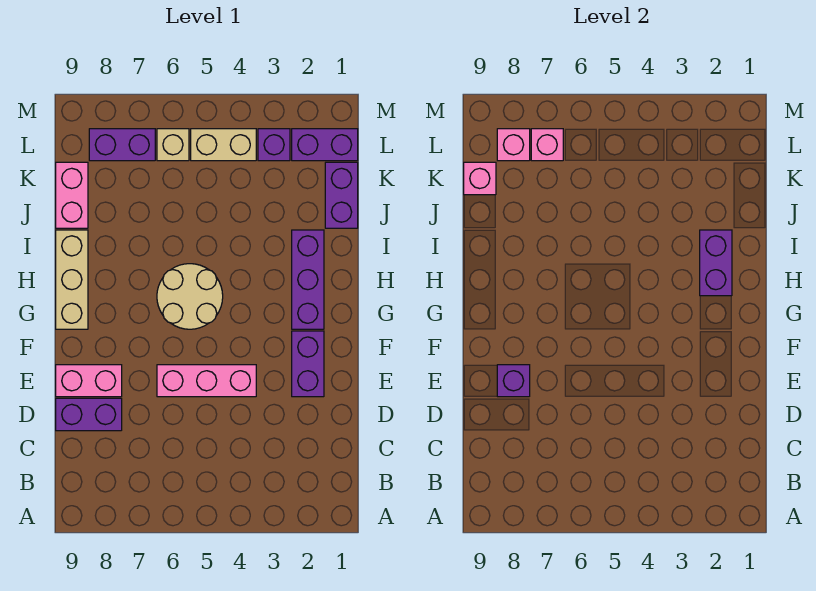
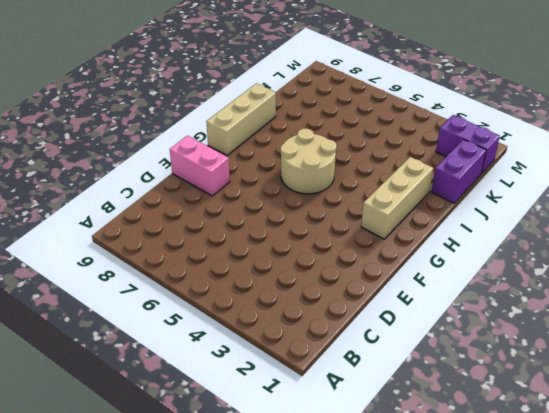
tan 1x3 brick [361,157,433,239] -> purple 1x3 brick [292,230,324,329]
none -> purple 1x2 brick [56,398,122,431]
none -> purple 1x2 brick [292,331,324,397]
none -> pink 1x3 brick [157,365,256,397]

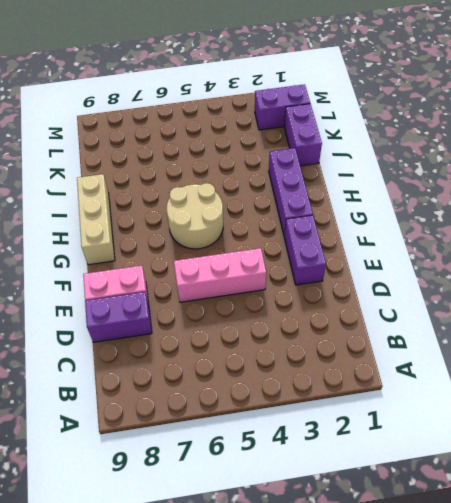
none -> pink 1x2 brick [56,162,88,228]
none -> purple 1x1 brick [258,129,290,161]
none -> tan 1x2 brick [191,129,256,161]

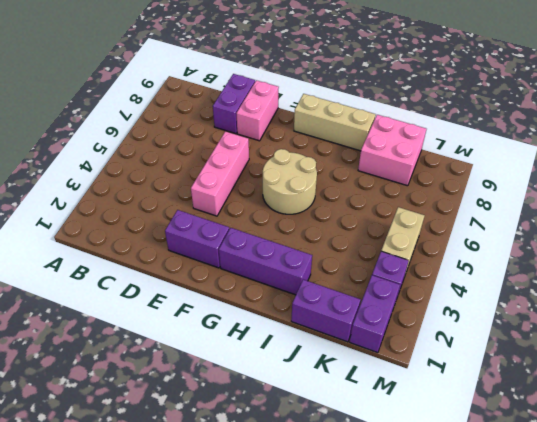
pink 2x2 brick [358,115,426,186] -> pink 1x2 brick [56,162,88,228]
none -> tan 1x1 brick [157,129,189,161]
none -> purple 1x2 brick [89,129,155,161]
none -> purple 1x1 brick [497,365,530,397]

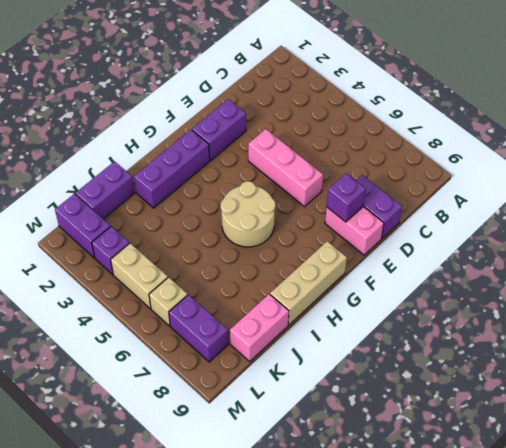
none -> purple 1x2 brick [700,230,732,296]
none -> pink 1x1 brick [464,162,496,195]
none -> pink 1x1 brick [531,129,563,161]

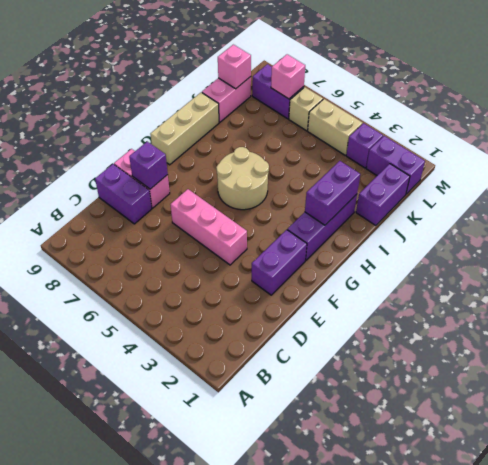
none -> pink 1x1 brick [497,129,530,161]

